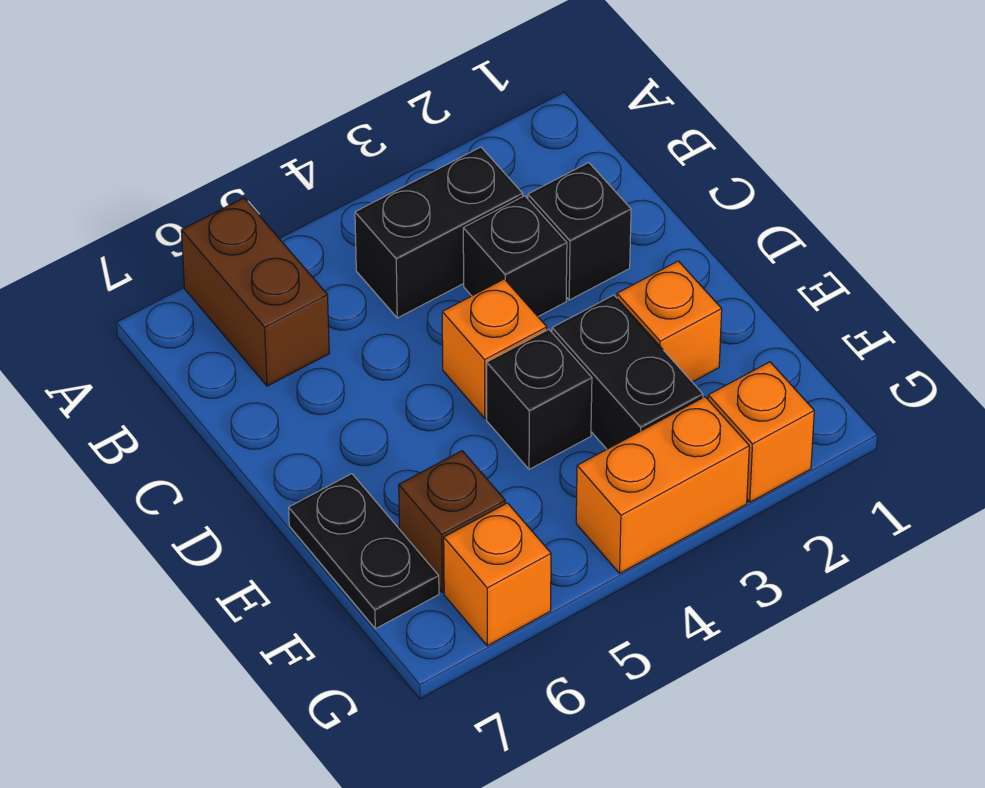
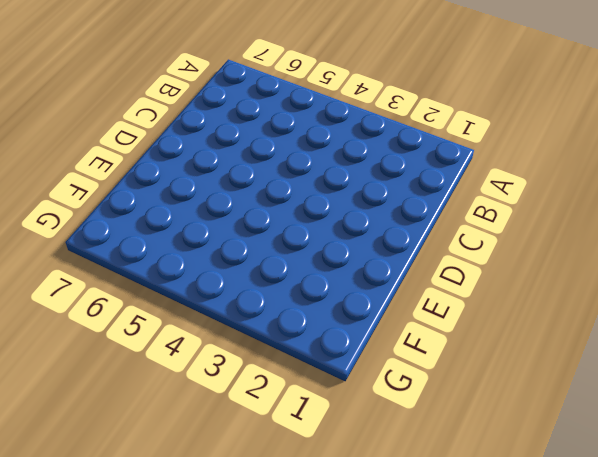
none -> brown 1x2 brick [181,198,329,386]
none -> black 1x2 brick [355,147,523,318]
none -> black 1x1 brick [528,163,631,300]

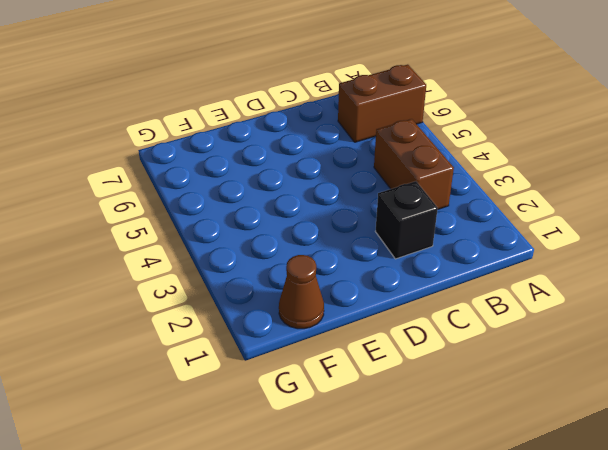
brown 1x2 brick [374,119,454,209] -> black 1x2 brick [355,147,523,318]
brown 1x1 cone [279,255,324,329] -> none
none -> black 1x1 brick [463,196,567,317]
none -> orange 1x1 brick [442,279,547,418]
none -> orange 1x1 brick [617,261,722,382]

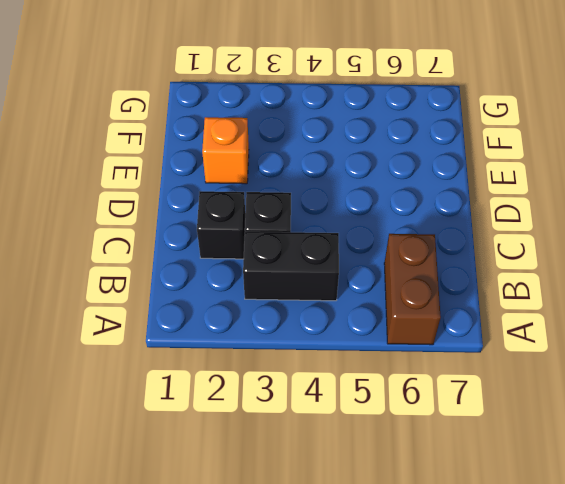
none -> orange 1x1 brick [442,279,547,418]
none -> black 1x2 brick [552,295,703,449]
none -> black 1x1 brick [487,329,592,469]

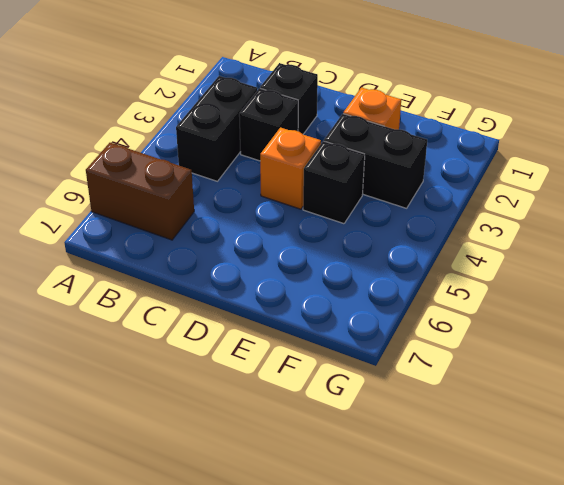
none -> black 1x2 plate [289,474,439,629]
none -> brown 1x1 brick [399,451,505,593]
none -> orange 1x1 brick [708,362,814,502]

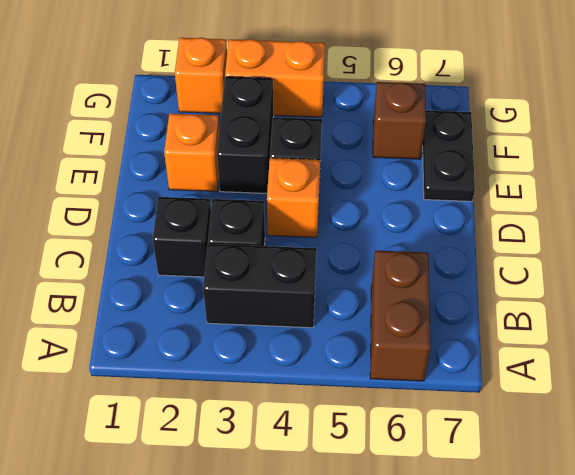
none -> orange 1x1 brick [444,503,551,646]

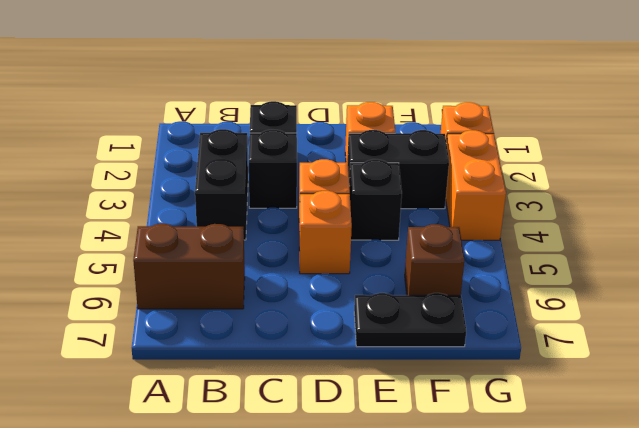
orange 1x1 brick [299,191,352,274] -> orange 1x1 brick moved to [444,503,551,646]

